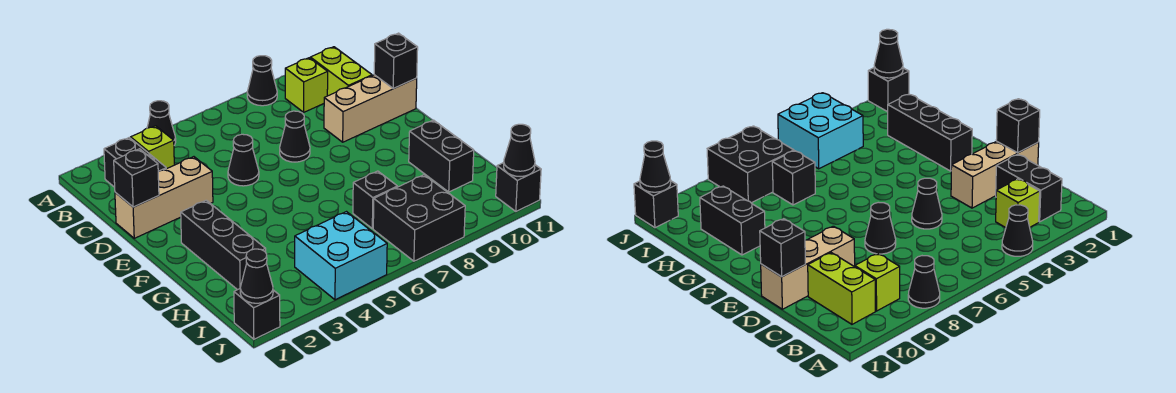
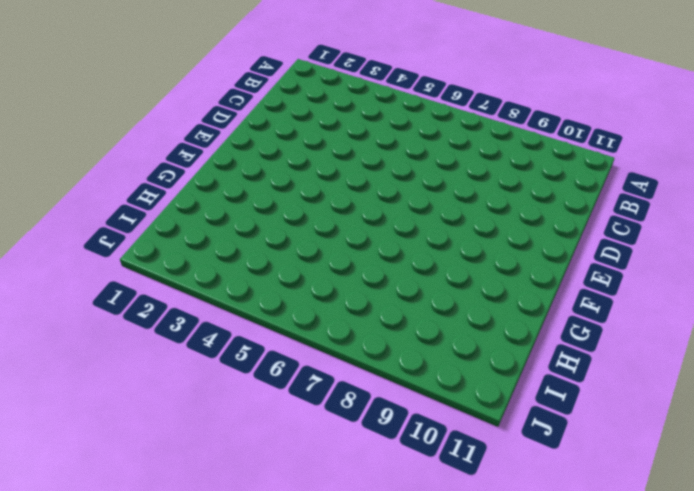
none -> black 1x1 cone [147,101,176,145]
none -> black 1x1 cone [247,56,277,106]
none -> black 1x2 brick [104,138,166,187]

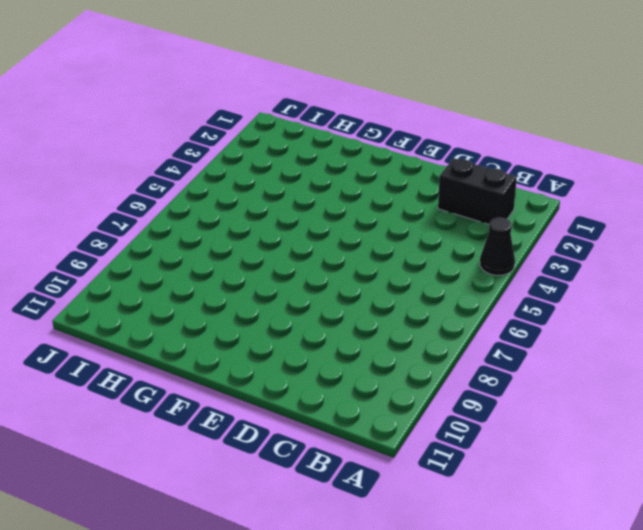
none -> black 1x1 cone [247,56,277,106]
none -> lime 1x1 brick [131,126,174,169]
none -> lime 1x1 brick [285,58,328,112]

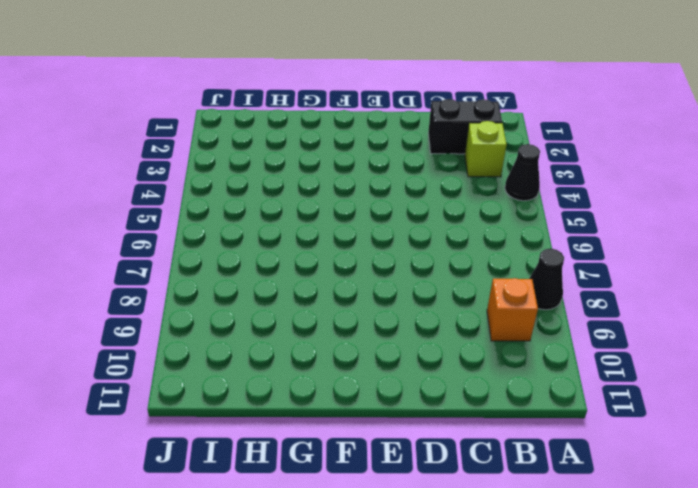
orange 1x1 brick [487,278,538,341] -> lime 1x1 brick [285,58,328,112]
none -> lime 1x2 brick [310,47,372,96]
none -> tan 1x3 brick [115,157,213,238]
none -> black 1x1 cone [228,134,259,186]

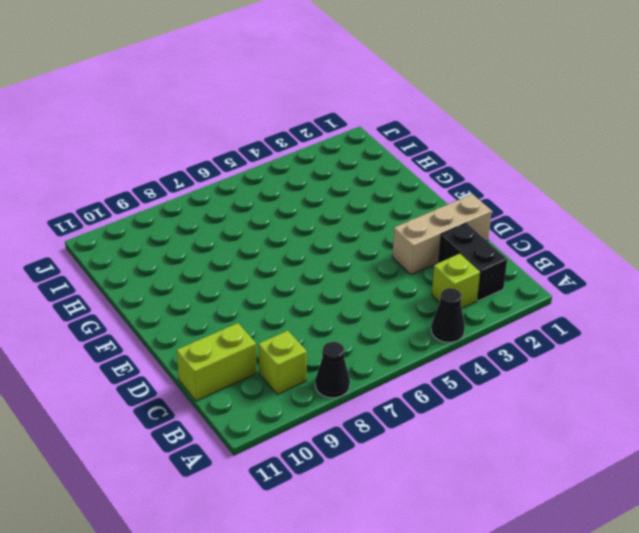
lime 1x2 brick [177,323,257,401] -> lime 1x2 brick turned to [310,47,372,96]
none -> black 1x1 cone [228,134,259,186]
none -> black 1x1 cone [280,111,310,162]
none -> tan 1x3 brick [324,75,417,142]

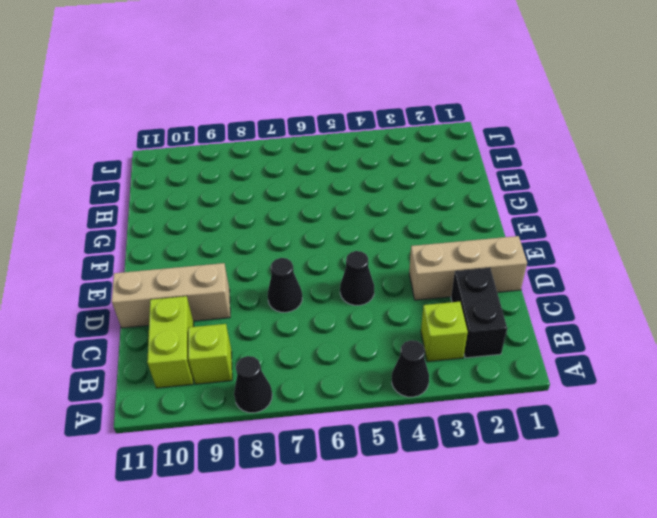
none -> black 1x3 brick [181,200,266,290]
none -> black 1x2 brick [409,120,474,192]
none -> black 1x1 brick [353,171,397,229]

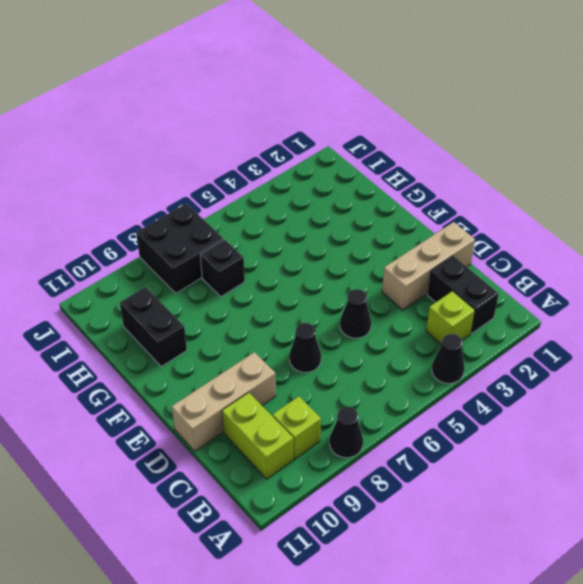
none -> black 1x3 brick [181,200,266,290]
none -> cyan 2x2 brick [295,212,387,300]
none -> black 1x1 brick [234,289,280,339]

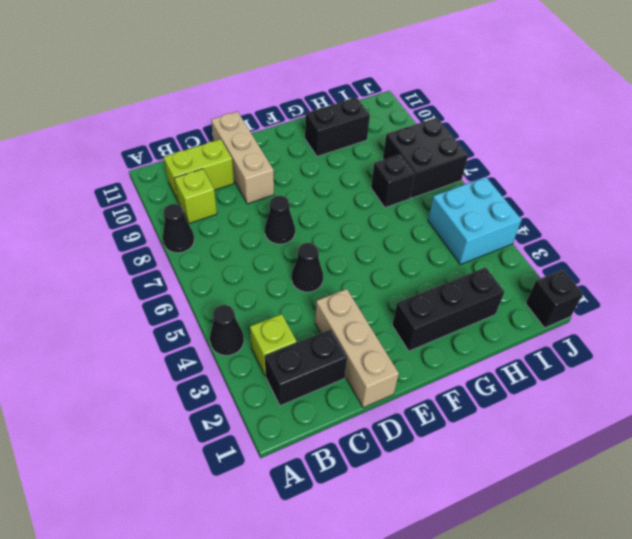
none -> black 1x1 brick [496,163,541,211]
none -> black 1x1 brick [114,149,159,207]
none -> black 1x1 brick [374,33,418,88]

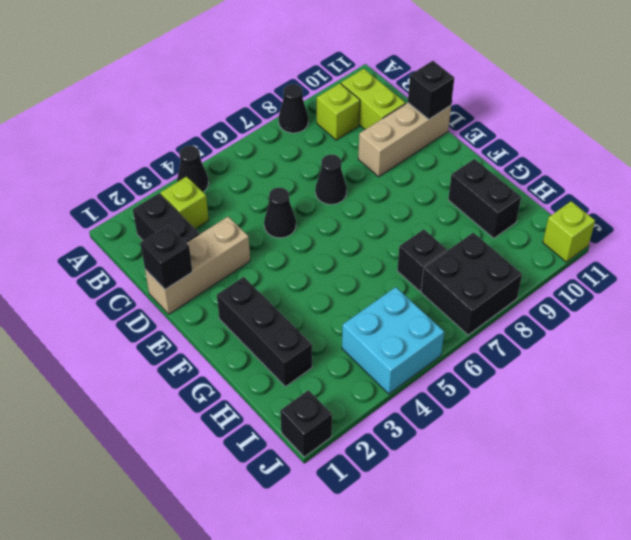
lime 1x1 brick [543,201,595,262] -> black 1x1 brick [496,163,541,211]
none -> black 1x1 cone [240,249,273,303]
none -> black 1x1 cone [504,124,535,177]

